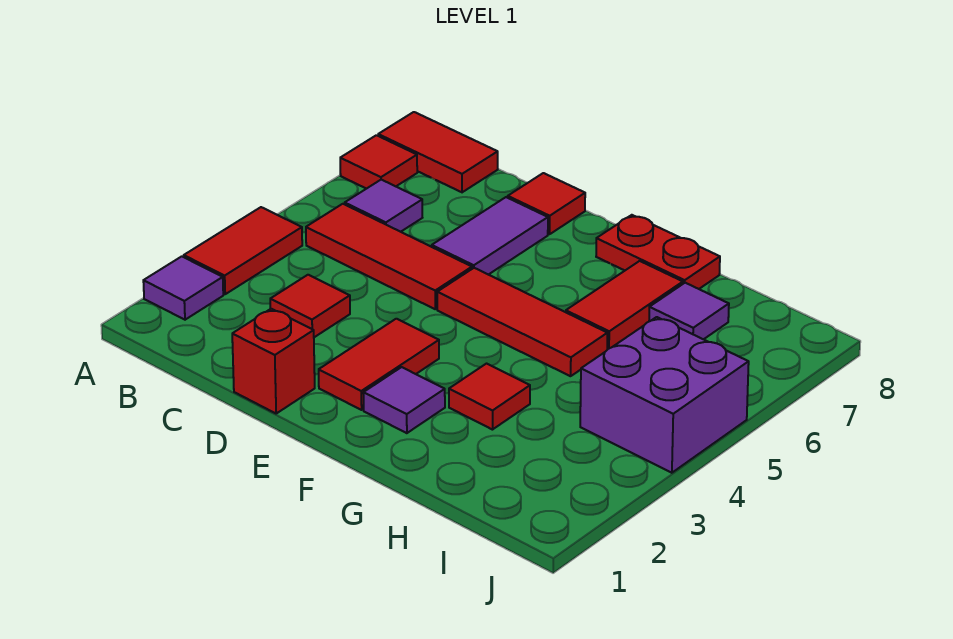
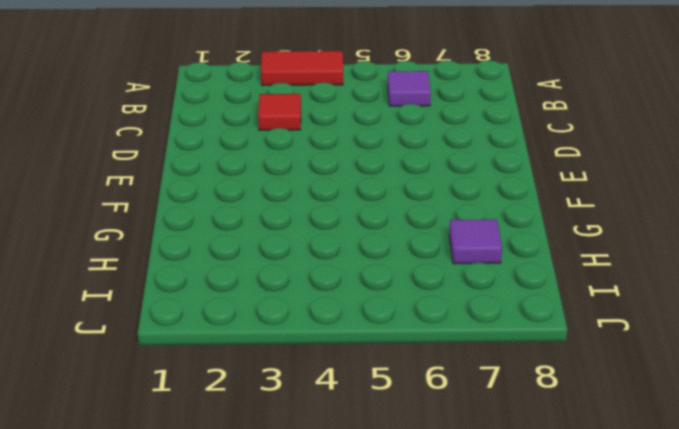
none -> purple 1x1 tile [143,256,223,320]
none -> red 1x1 tile [340,135,417,189]
none -> red 1x2 tile [378,112,498,192]

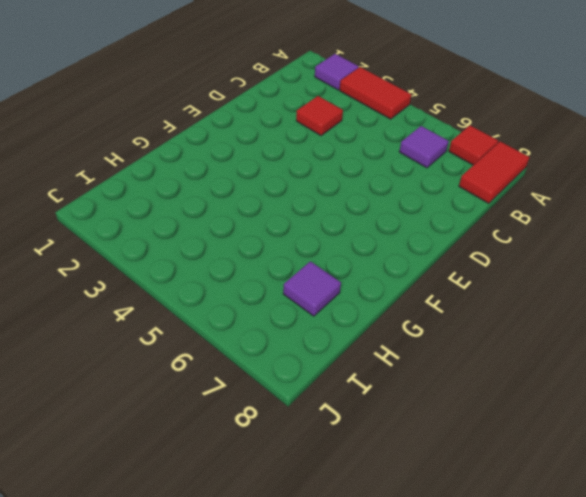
none -> red 1x3 tile [306,204,472,309]
none -> red 1x1 brick [232,309,315,413]
none -> purple 1x2 tile [432,197,548,275]

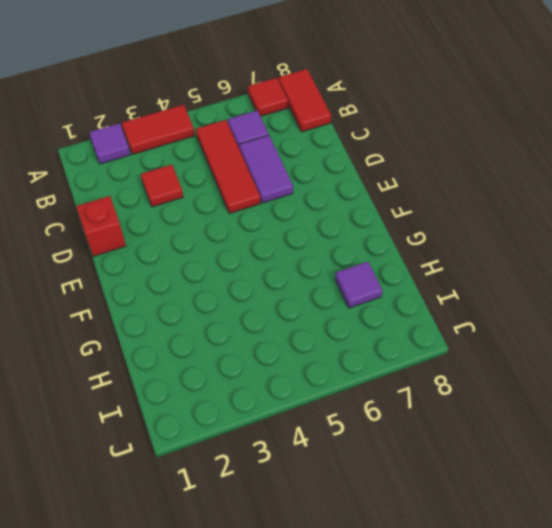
purple 1x2 tile [239,135,293,203] -> purple 1x2 tile turned to [432,197,548,275]
none -> red 1x1 tile [508,173,585,234]
none -> red 1x2 tile [319,319,439,410]
none -> red 1x3 tile [437,268,607,376]

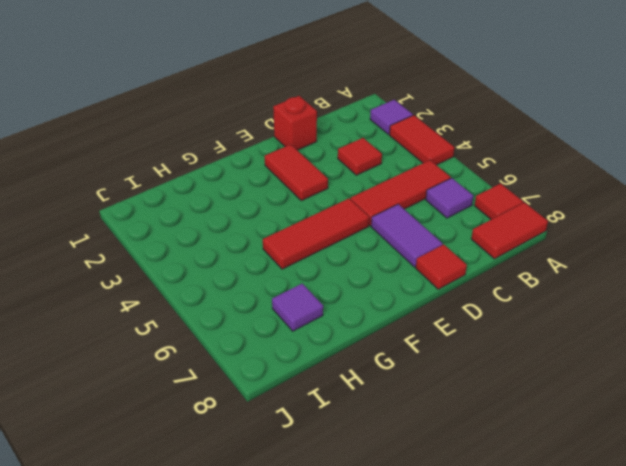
none -> purple 1x1 tile [363,367,445,433]
none -> red 1x2 plate [596,215,720,289]
none -> red 1x1 tile [449,364,530,430]

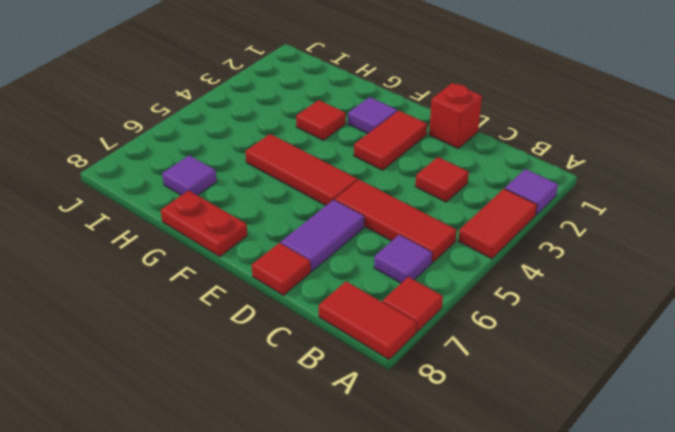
none -> red 1x2 tile [566,261,683,350]
none -> purple 2x2 brick [580,317,749,473]

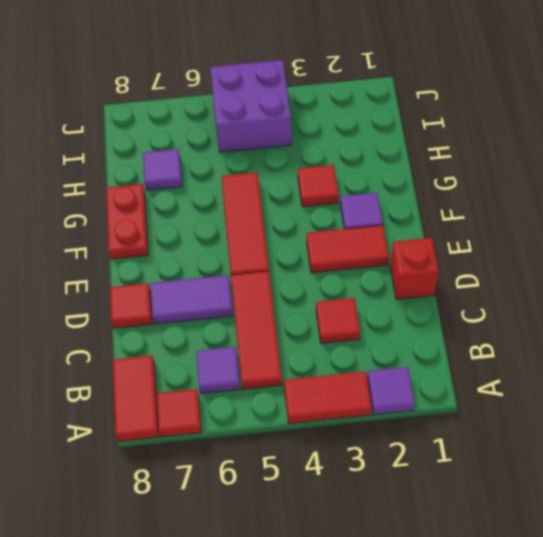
none -> red 1x2 tile [566,261,683,350]

